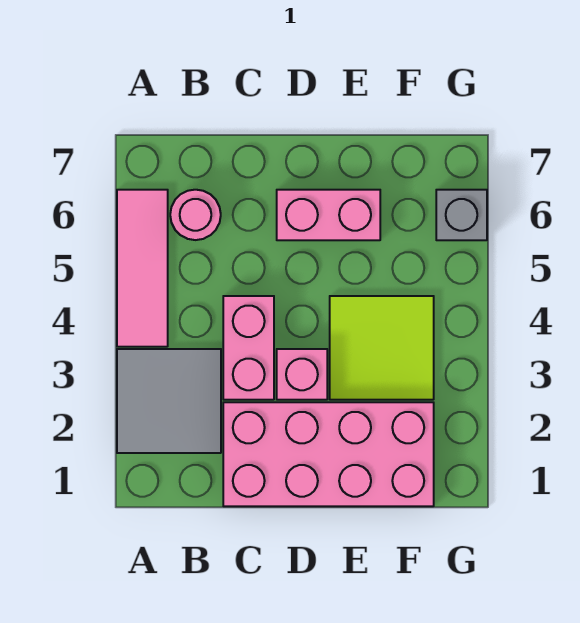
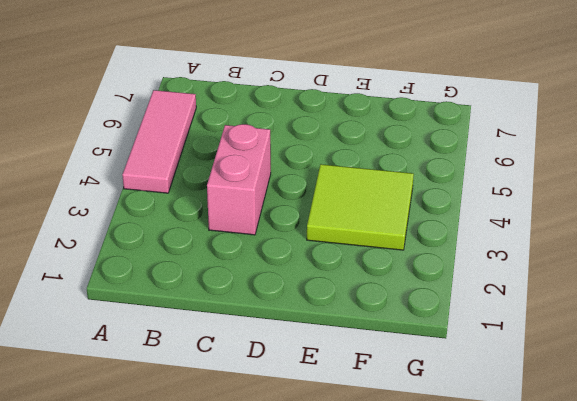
none -> grey 2x2 tile [117,349,221,453]
none -> pink 1x1 round brick [170,190,221,240]

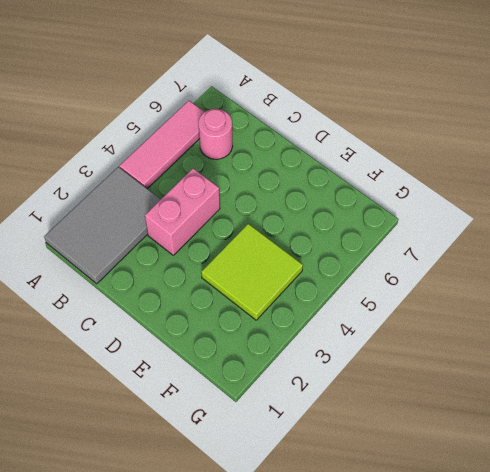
grey 2x3 tile [44,167,161,284] -> grey 2x2 tile [117,349,221,453]
none -> pink 2x4 brick [223,402,434,506]
none -> pink 1x1 brick [277,349,327,400]

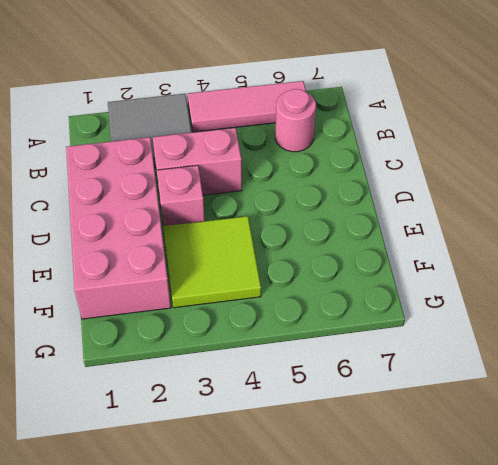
none -> pink 1x2 brick [277,190,380,240]
none -> grey 1x1 brick [436,190,487,240]

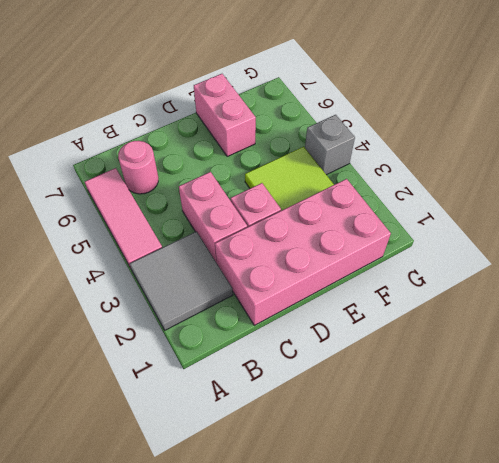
pink 1x2 brick [194,74,256,156] -> pink 1x2 brick turned to [277,190,380,240]
grey 1x1 brick [305,115,355,175] -> grey 1x1 brick moved to [436,190,487,240]

